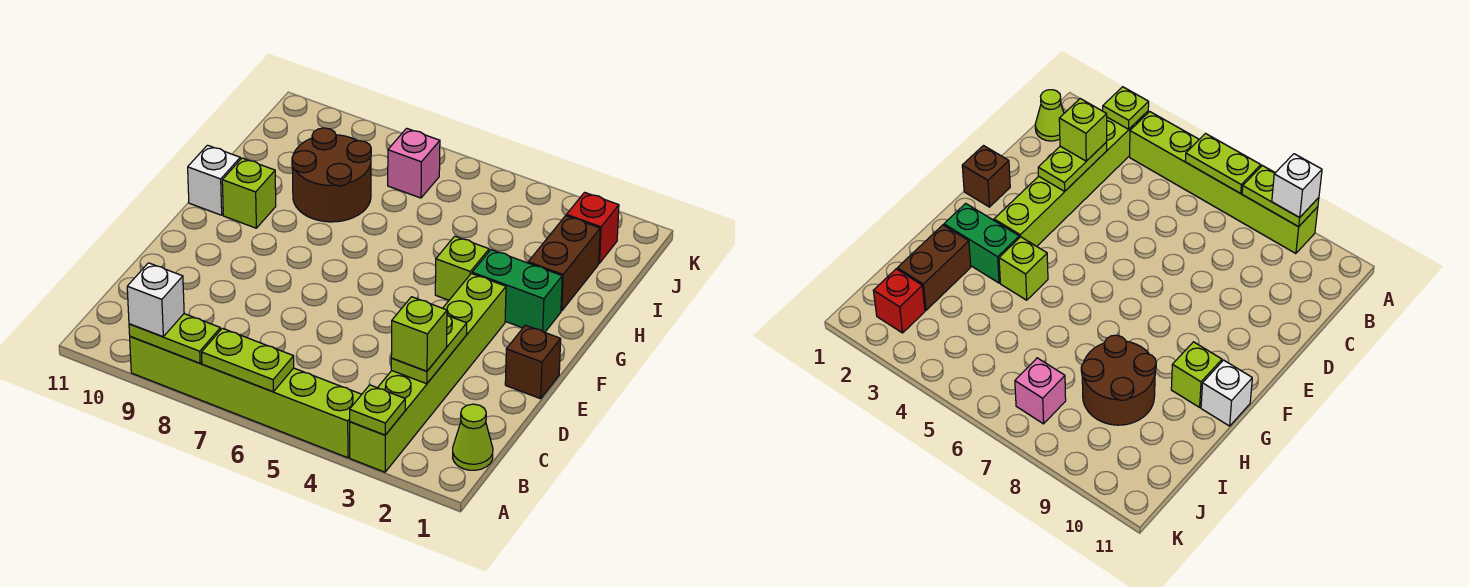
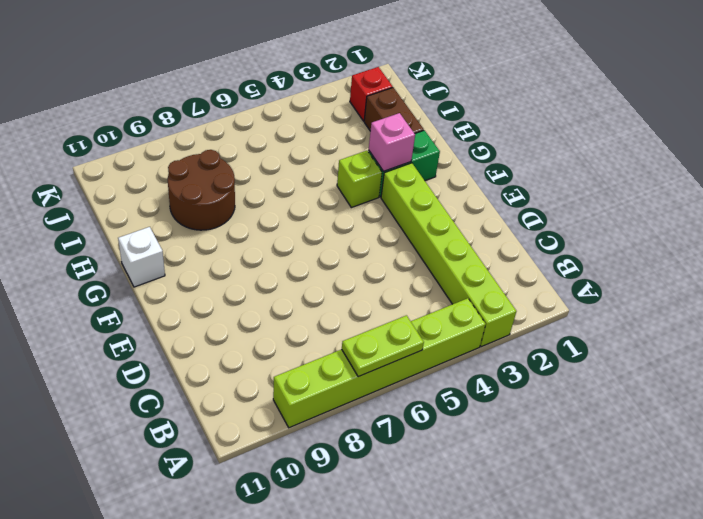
pink 1x1 brick [369,113,415,171] -> pink 1x1 brick moved to [388,128,440,198]
none -> lime 1x1 cone [453,404,493,470]
none -> brown 1x1 brick [505,325,561,399]
none -> lime 1x1 brick [222,158,276,228]

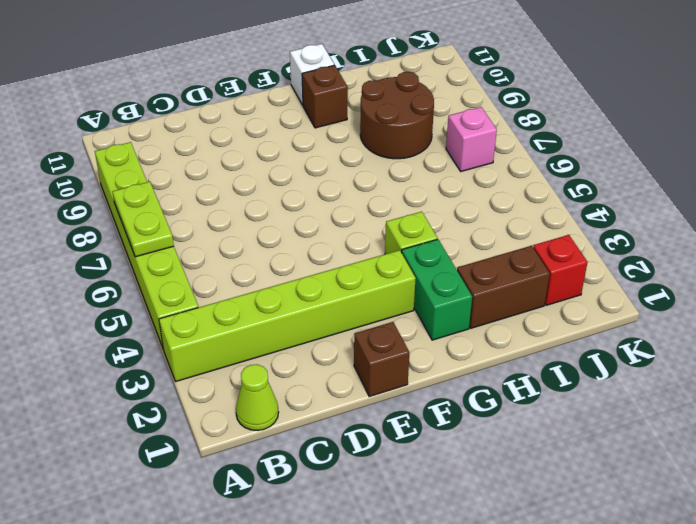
brown 1x1 brick [302,65,348,128] -> lime 1x1 brick [222,158,276,228]
none -> lime 1x1 plate [350,385,405,435]
none -> lime 1x2 plate [129,314,221,363]
none -> lime 1x2 plate [391,315,467,384]

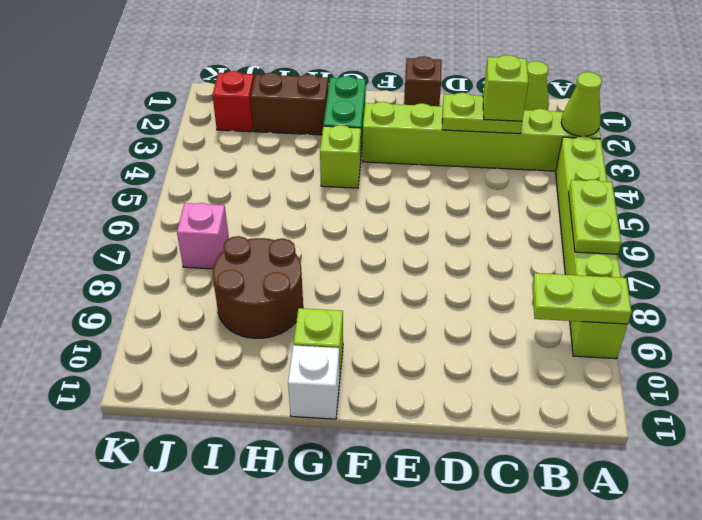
lime 1x1 cone [561,72,602,136] -> lime 1x1 plate [350,385,405,435]
lime 1x2 plate [532,273,632,324] -> lime 1x2 plate turned to [129,314,221,363]
none -> white 1x1 brick [127,263,184,337]

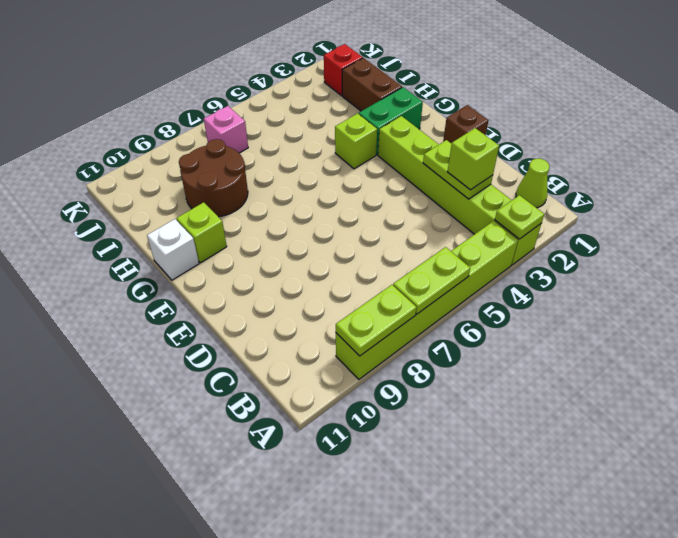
none -> white 1x1 brick [127,263,184,337]

